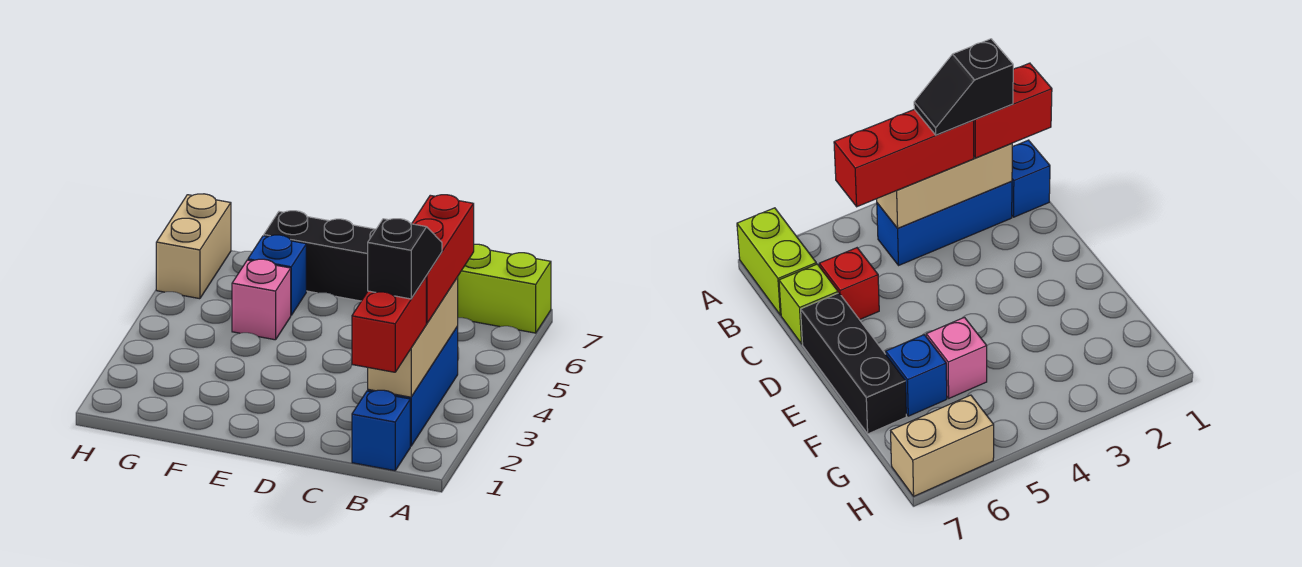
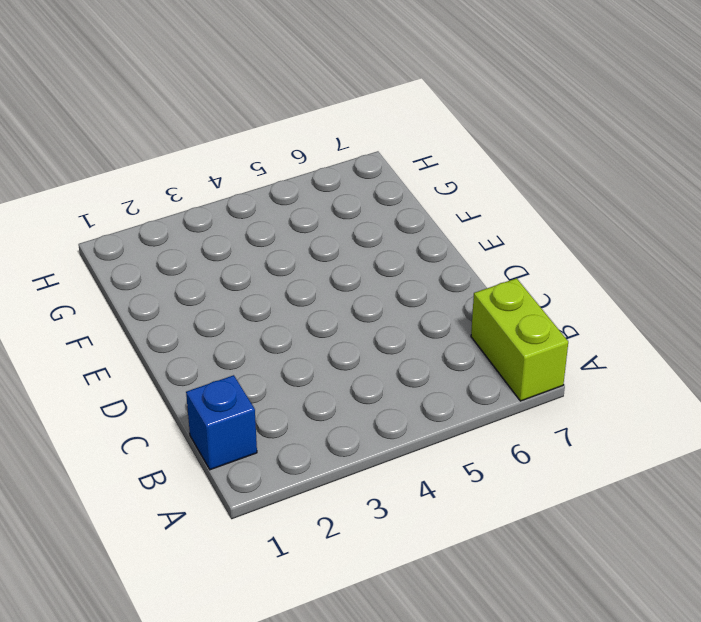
none -> blue 1x3 brick [368,327,458,446]
none -> red 1x1 brick [819,248,879,320]
none -> lime 1x1 brick [779,264,838,344]

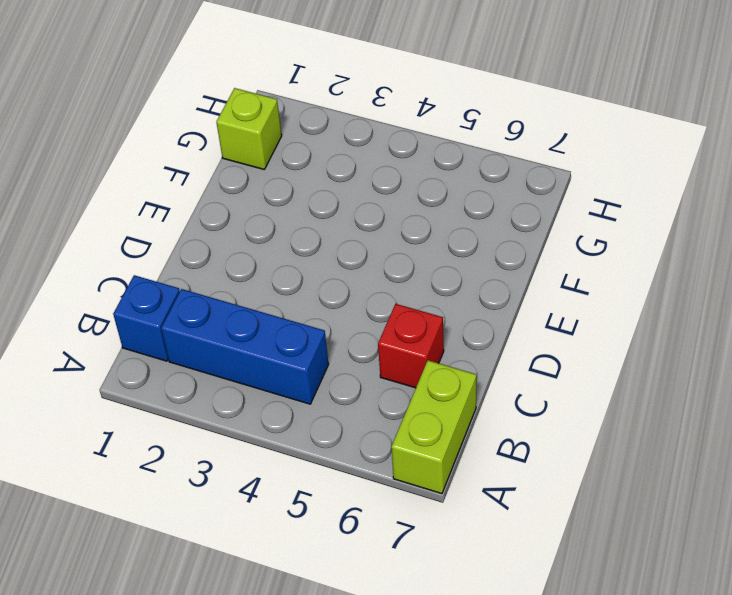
lime 1x1 brick [216,88,282,169] -> lime 1x1 brick moved to [779,264,838,344]
none -> black 1x3 brick [264,211,376,301]
none -> pink 1x1 brick [232,259,291,340]
none -> blue 1x1 brick [248,235,306,315]

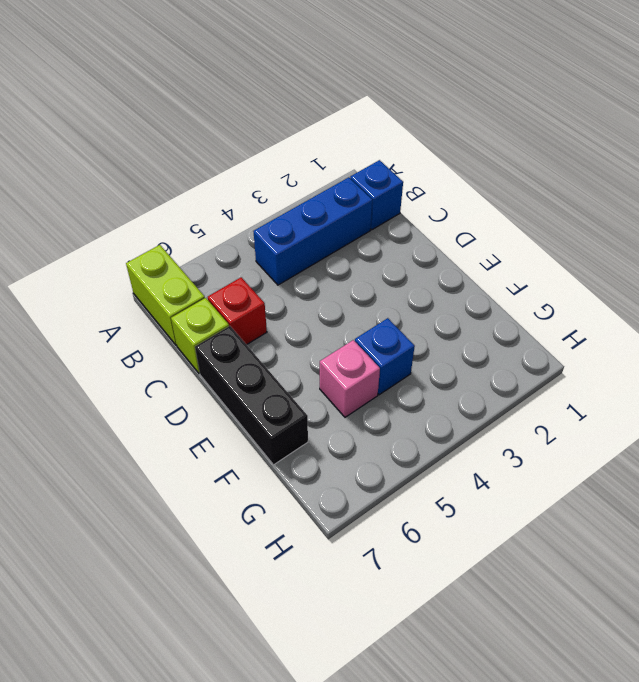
blue 1x1 brick [355,318,415,395] -> blue 1x1 brick moved to [248,235,306,315]
none -> tan 1x2 brick [156,194,231,299]
none -> tan 1x3 brick [368,277,458,397]
none -> red 1x2 brick [352,277,426,372]

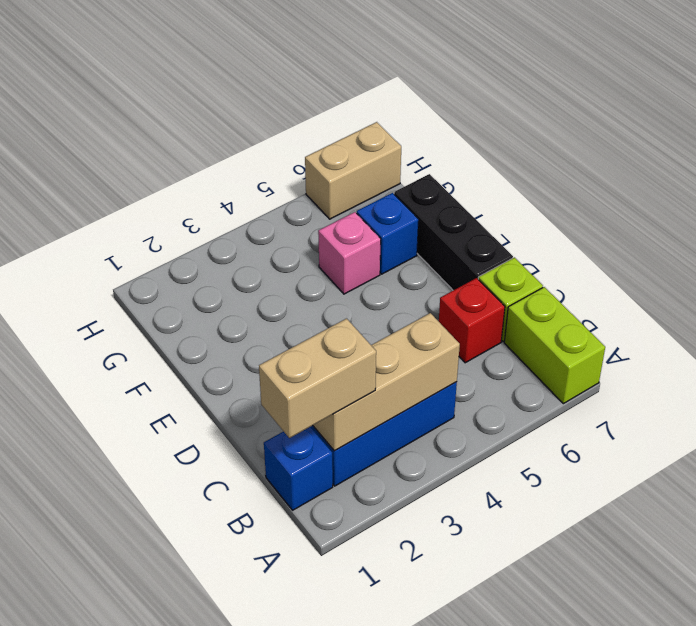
tan 1x2 brick [259,319,376,438] -> red 1x2 brick [352,277,426,372]
none -> red 1x3 brick [412,195,474,324]
none -> black 1x2 slope [368,219,442,299]

